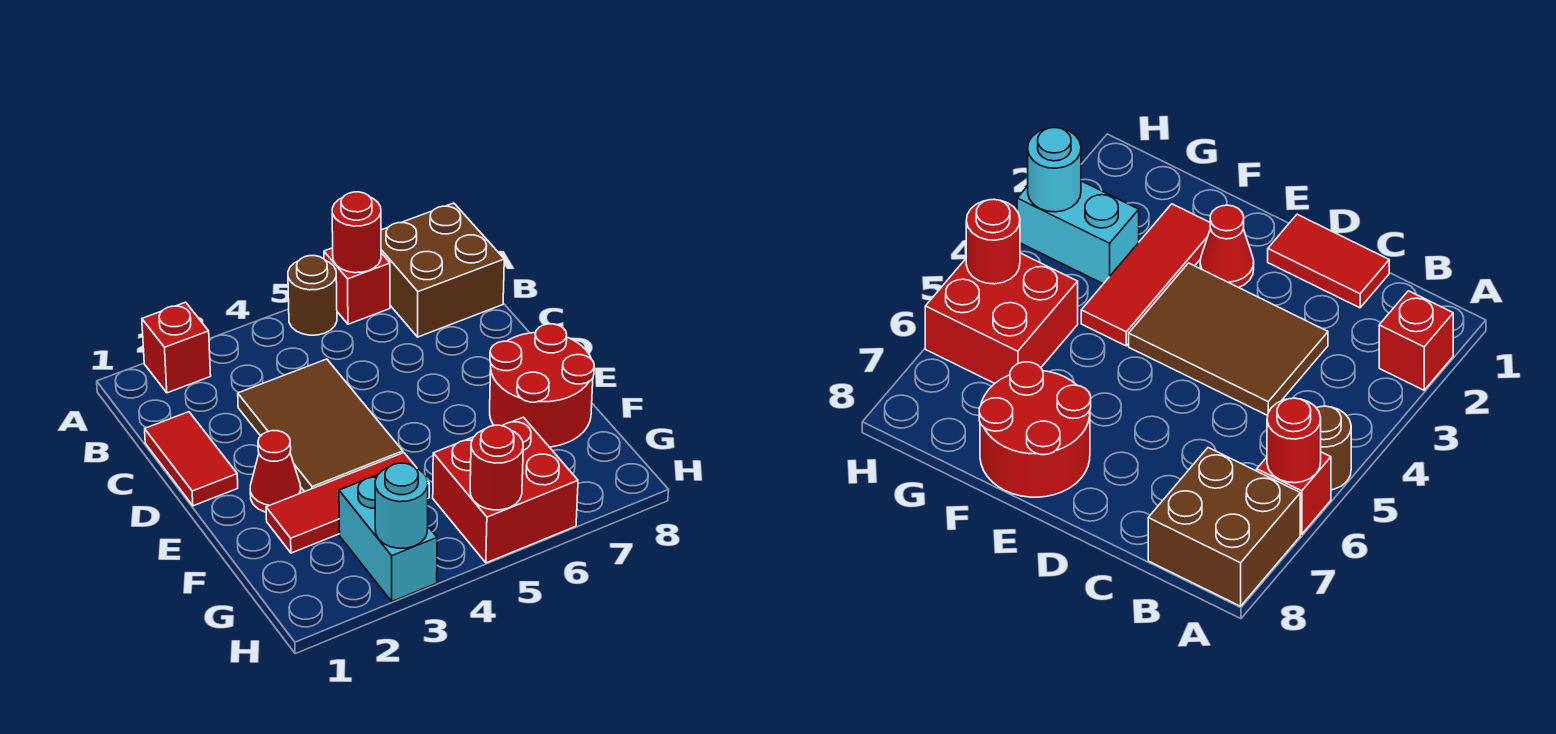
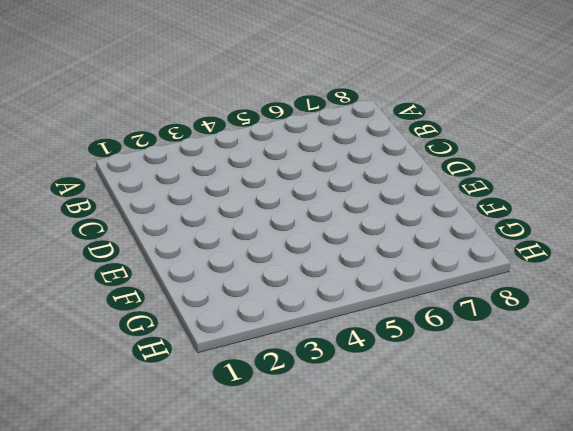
none -> red 1x1 brick [142,302,211,393]
none -> brown 1x1 round brick [288,256,337,335]
none -> red 1x1 brick [324,248,390,324]

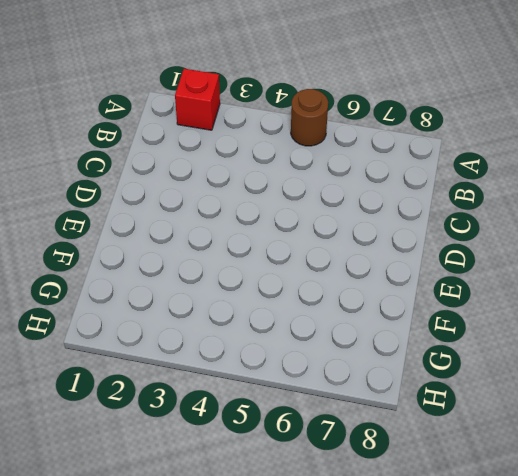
none -> red 1x1 brick [324,248,390,324]
none -> brown 2x2 brick [381,203,504,337]
none -> red 1x2 tile [145,412,238,506]

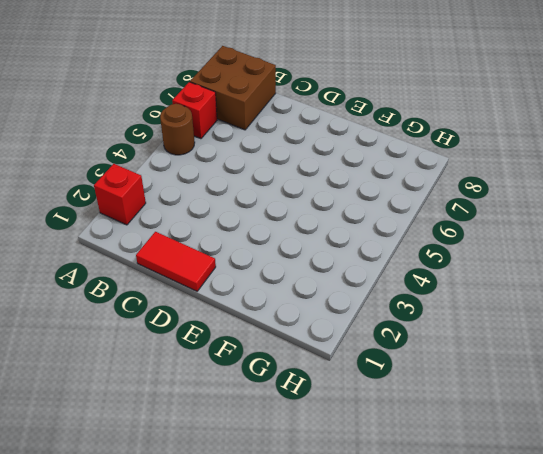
none -> brown 2x3 tile [238,359,403,492]
none -> red 1x1 cone [250,431,301,512]
none -> red 2x2 round brick [490,324,594,447]

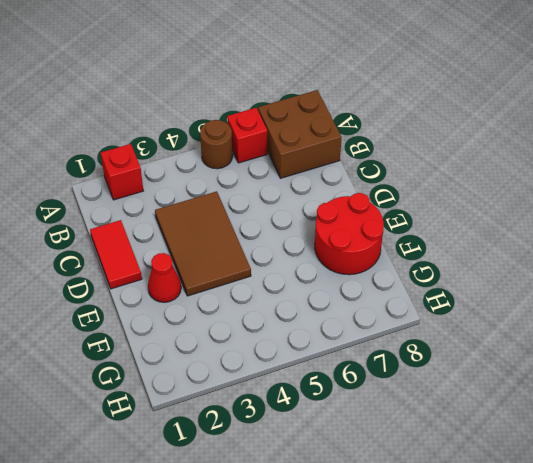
none -> red 1x3 tile [266,453,429,553]
none -> cyan 1x2 brick [339,475,437,601]
none -> red 2x2 brick [433,417,578,563]

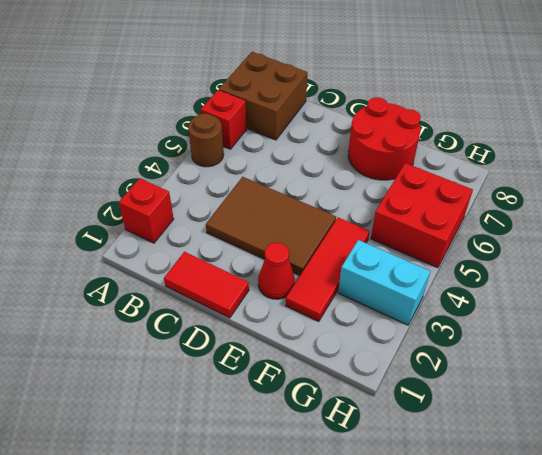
none -> red 1x1 round brick [332,192,381,273]
none -> cyan 1x1 round brick [375,463,428,548]
none -> red 1x1 round brick [470,425,523,510]

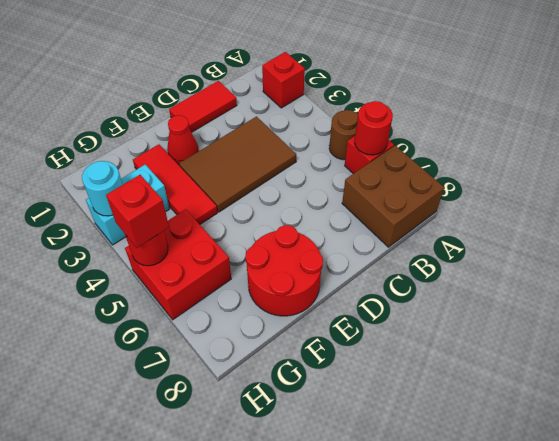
red 1x1 brick [106,175,169,248] -> none

